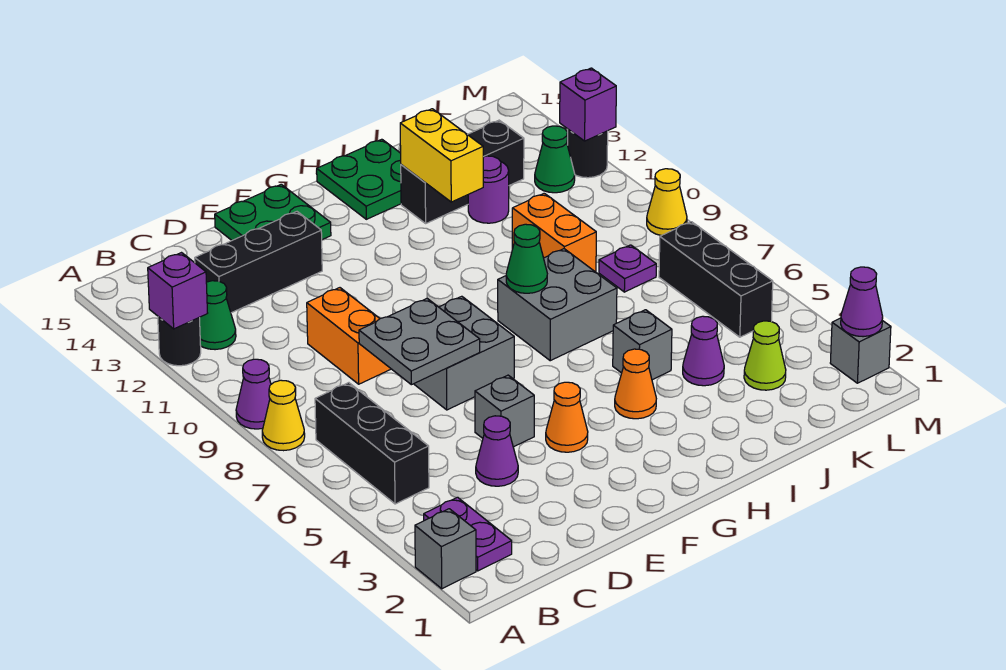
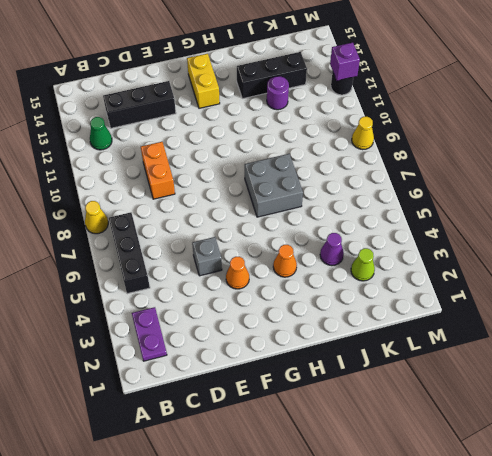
yellow 1x2 brick [187,54,220,108] -> yellow 1x2 brick moved to [400,109,483,202]
none -> grey 1x1 brick [415,509,476,589]
none -> purple 1x1 cone [236,359,271,429]
none -> black 1x1 round brick [158,317,201,366]
none -> purple 1x1 cone [476,416,518,486]

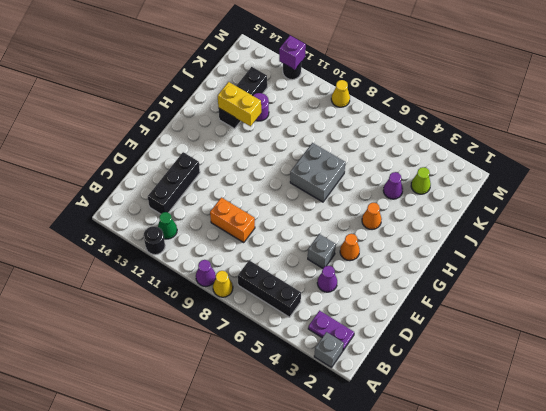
none -> grey 2x2 brick [414,296,514,410]
none -> green 2x2 plate [215,184,331,240]
none -> green 2x2 plate [317,139,401,219]
none -> grey 1x1 brick [613,310,672,380]

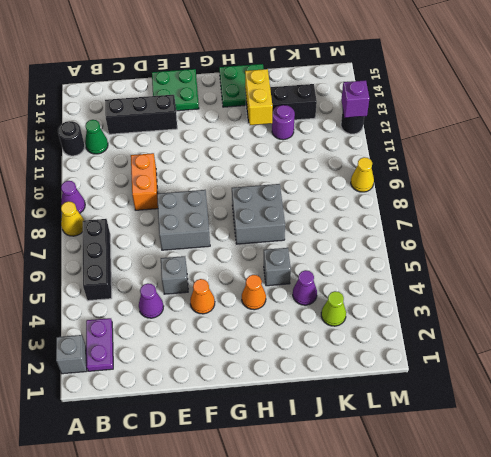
none -> orange 1x2 brick [512,193,596,272]
none -> purple 1x1 plate [599,245,656,292]
none -> black 1x3 brick [659,222,773,337]
none -> green 1x1 cone [535,126,575,193]

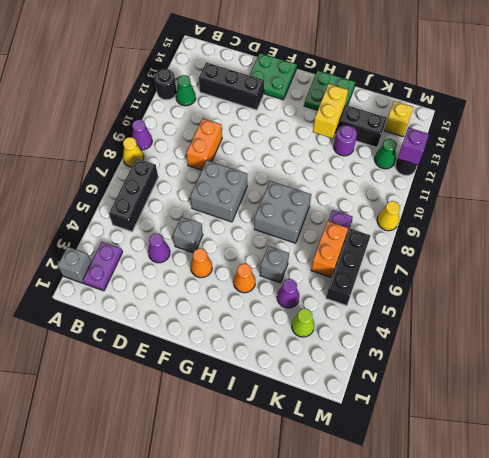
orange 1x2 brick [311,221,348,278] -> orange 1x2 brick moved to [512,193,596,272]
yellow 1x1 brick [384,101,413,137] -> none
none -> grey 1x1 brick [830,318,891,383]
none -> purple 1x1 brick [148,253,207,329]
none -> grey 2x2 plate [359,299,480,385]
none -> green 1x1 cone [506,224,547,293]

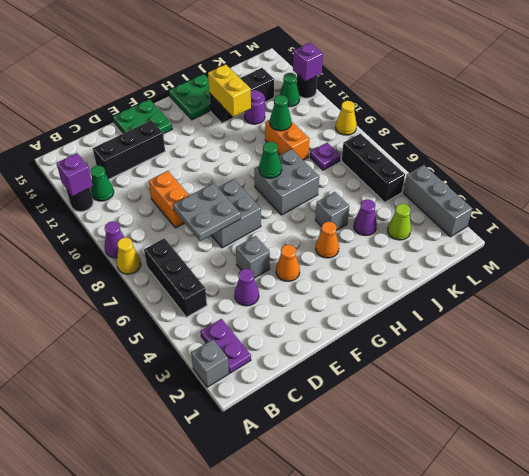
green 1x1 cone [270,95,291,131] -> none
grey 1x3 brick [403,165,472,237] -> grey 1x1 brick [830,318,891,383]
none -> purple 1x1 cone [841,267,883,337]

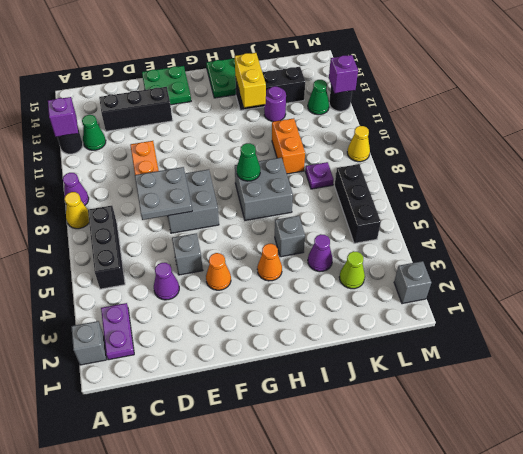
none -> purple 1x1 cone [841,267,883,337]

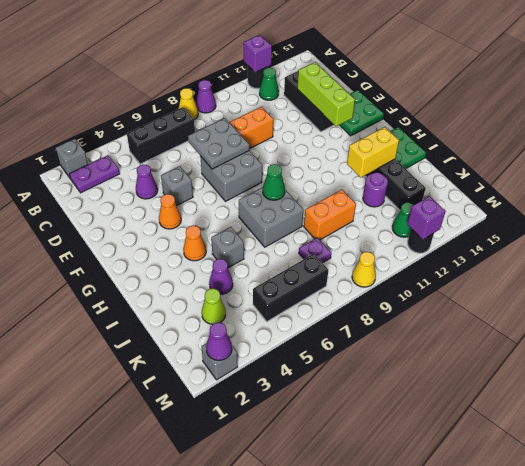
lime 1x3 brick [297,62,355,126] -> none

